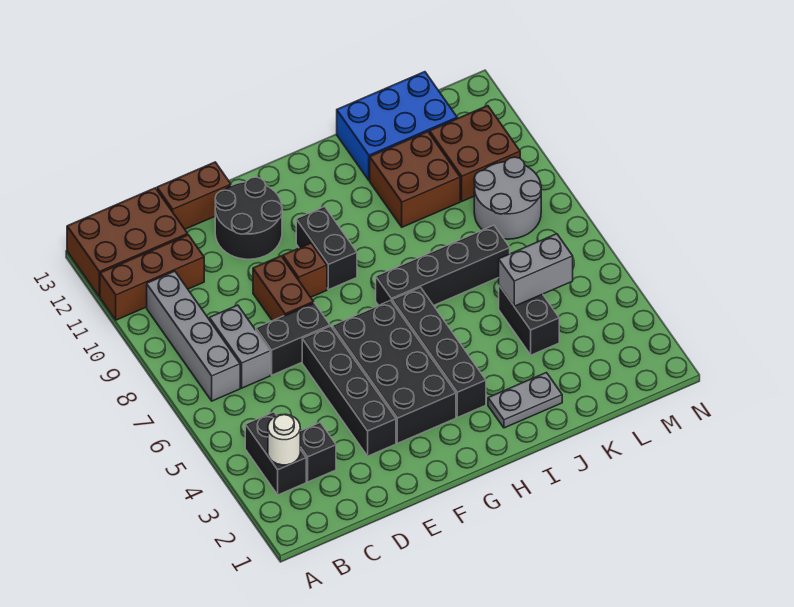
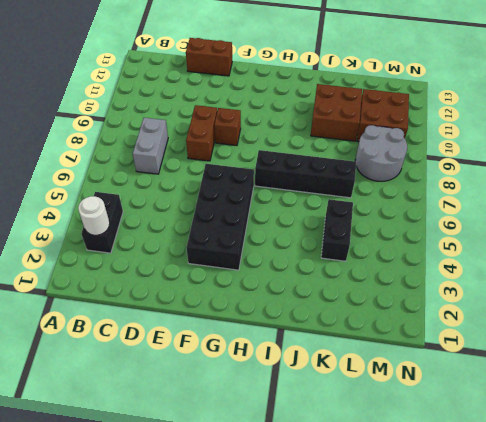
none -> brown 1x3 brick [100,235,204,320]
none -> brown 2x3 brick [67,188,188,297]
none -> grey 1x4 brick [147,271,240,401]

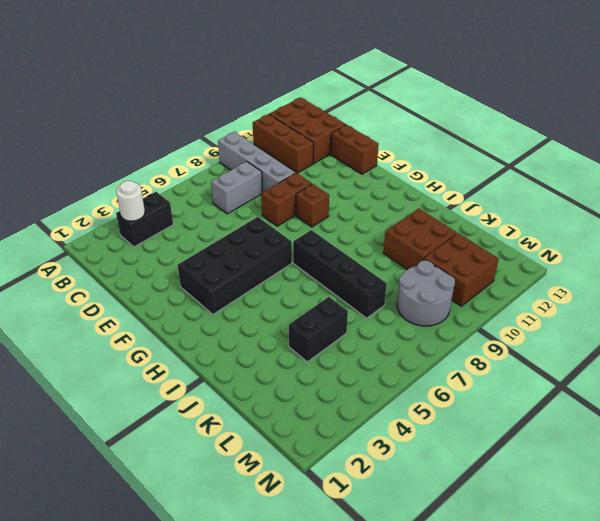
grey 1x4 brick [218,132,296,192] -> grey 1x4 brick turned to [147,271,240,401]
none -> black 1x1 brick [300,423,336,482]
none -> black 1x2 brick [256,303,330,375]
none -> black 1x4 brick [302,326,396,456]

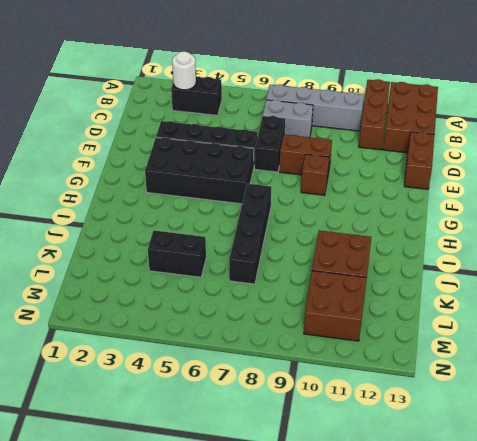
none -> black 1x1 brick [300,423,336,482]
none -> black 2x2 round brick [215,177,282,259]
none -> black 1x2 brick [296,207,357,290]

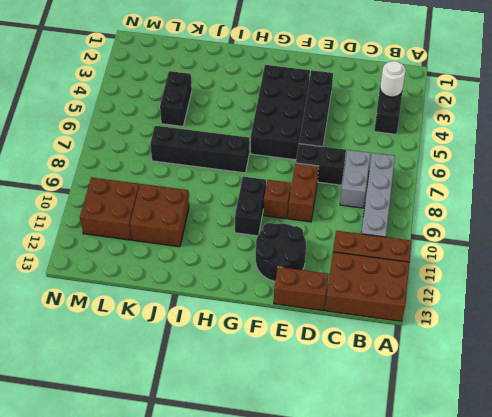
none -> black 1x1 brick [300,423,336,482]
none -> black 1x4 brick [392,288,486,417]
none -> grey 1x2 plate [488,373,562,428]

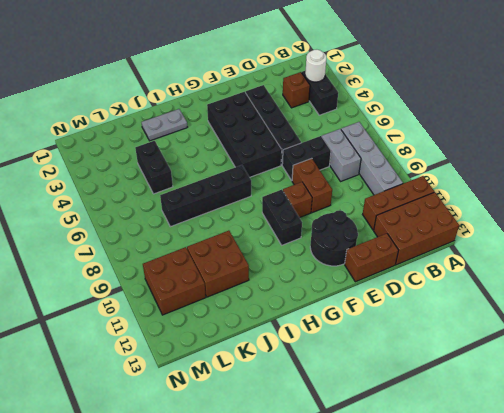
brown 1x1 brick [283,72,310,108] -> black 1x1 brick [300,423,336,482]
none -> black 1x4 brick [392,288,486,417]
none -> blue 2x3 brick [337,72,457,180]
none -> grey 2x2 round brick [474,157,541,239]

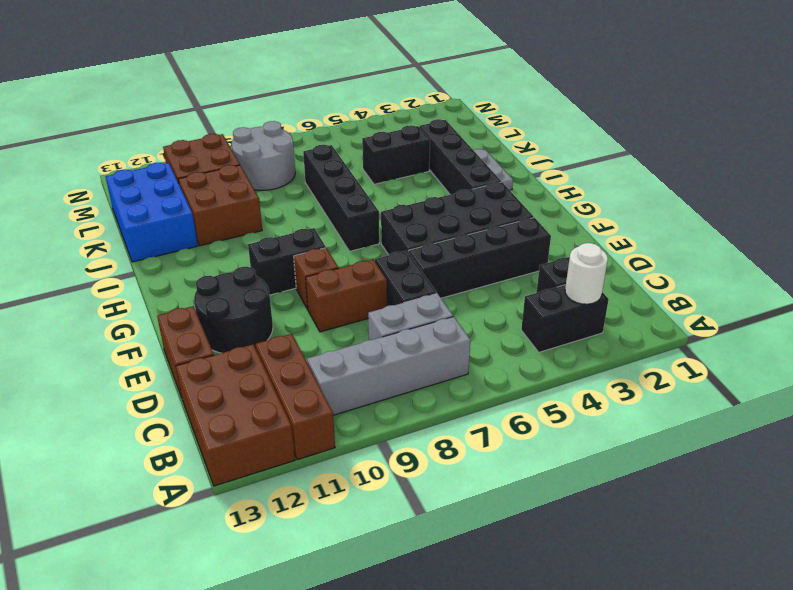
black 1x4 brick [419,119,501,195] -> black 1x4 brick turned to [392,288,486,417]
none -> grey 1x2 brick [499,234,573,306]

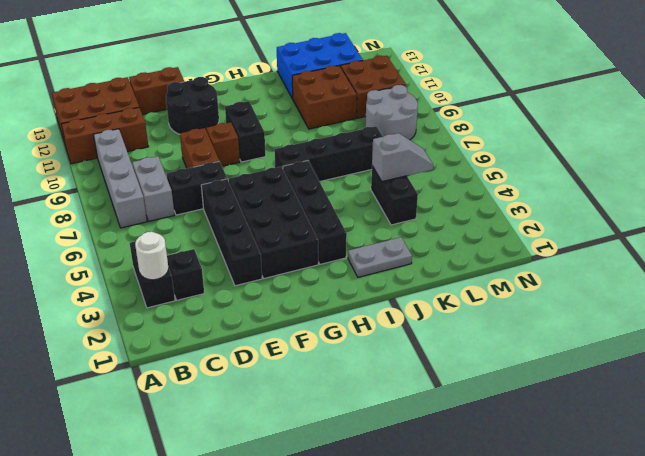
grey 1x2 slope [372,133,433,182] -> grey 1x2 brick [499,234,573,306]

